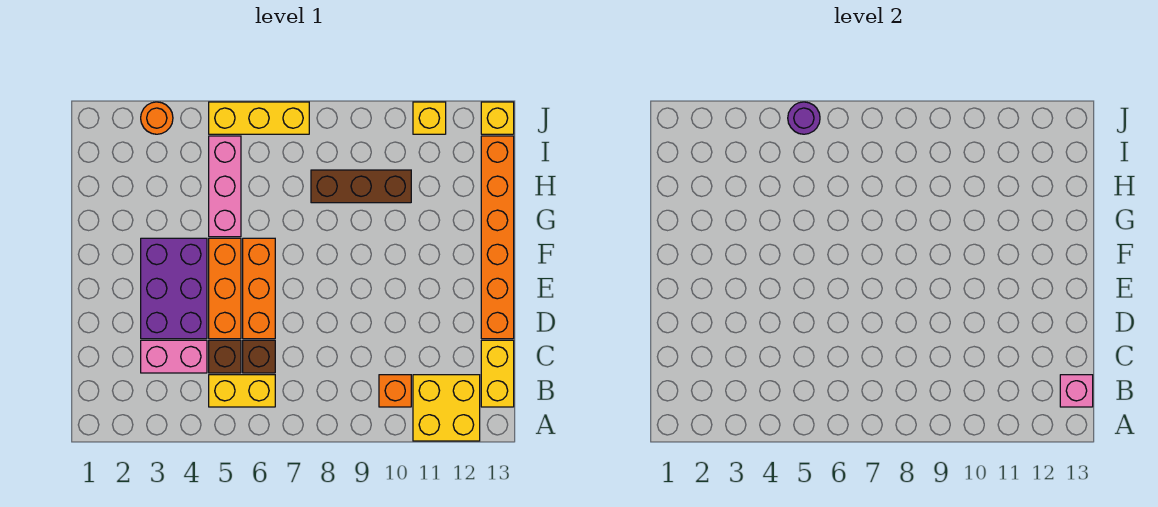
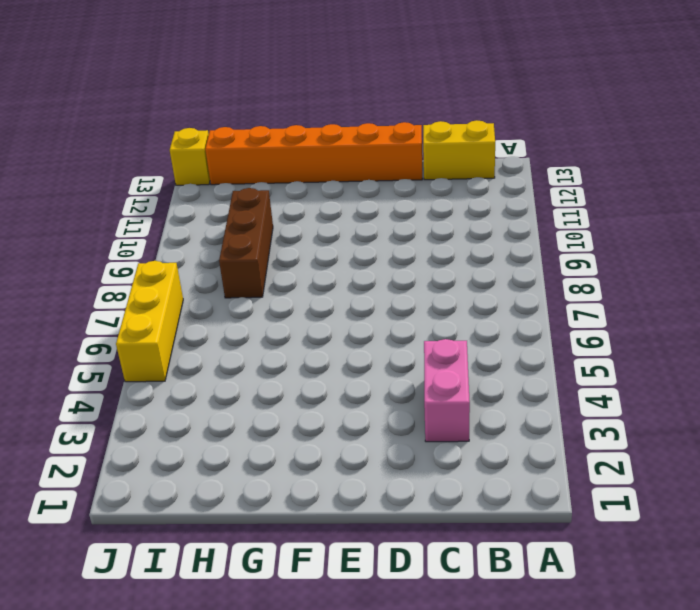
none -> yellow 2x2 brick [413,375,480,441]
none -> yellow 1x2 brick [209,375,275,407]
none -> orange 1x1 brick [379,375,411,407]

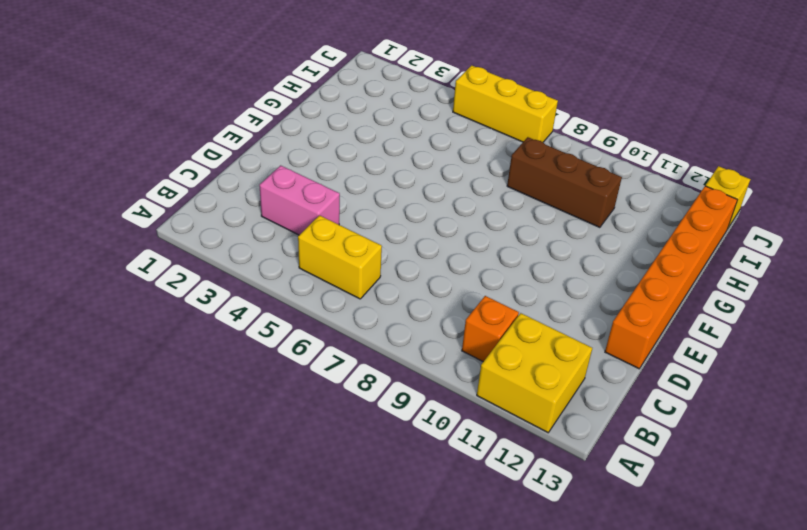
none -> yellow 1x2 brick [481,340,514,407]
none -> brown 1x1 brick [209,340,241,373]
none -> brown 1x1 brick [243,340,275,373]

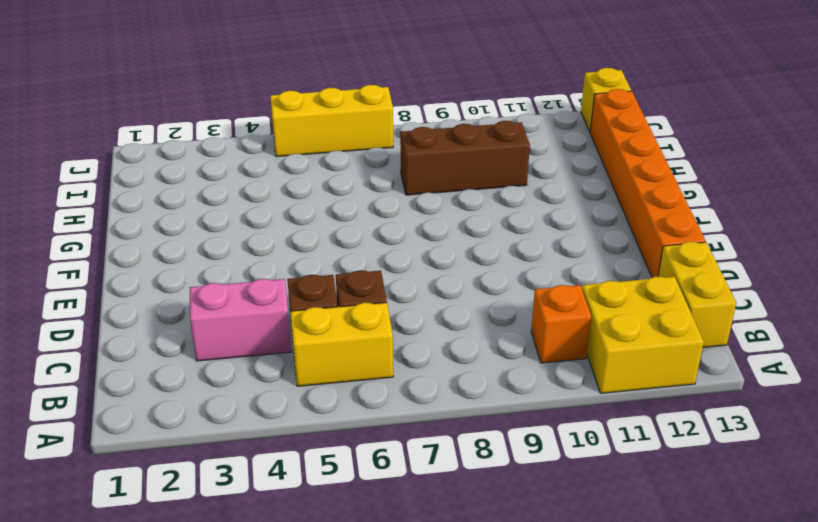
none -> purple 2x3 brick [141,238,207,339]
none -> orange 1x3 brick [209,238,241,339]
none -> orange 1x3 brick [243,238,275,339]

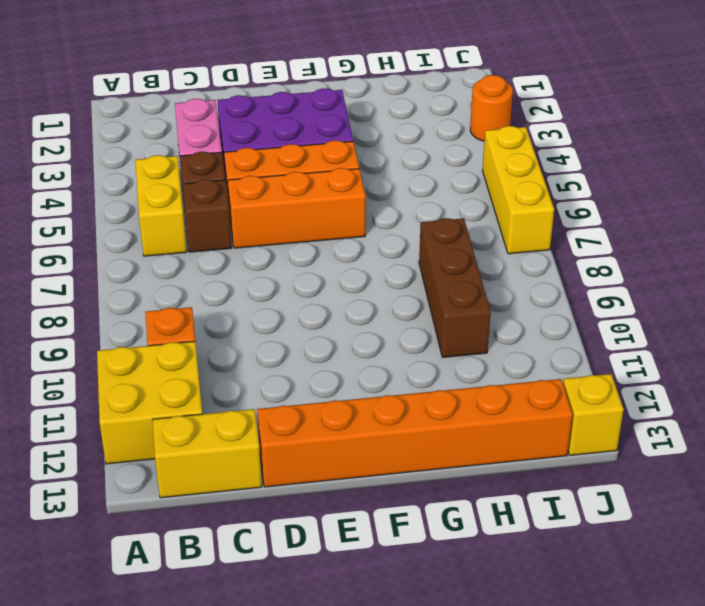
none -> pink 1x3 brick [209,136,241,237]
none -> yellow 1x1 brick [413,102,446,134]
none -> pink 1x1 brick [1060,375,1093,407]

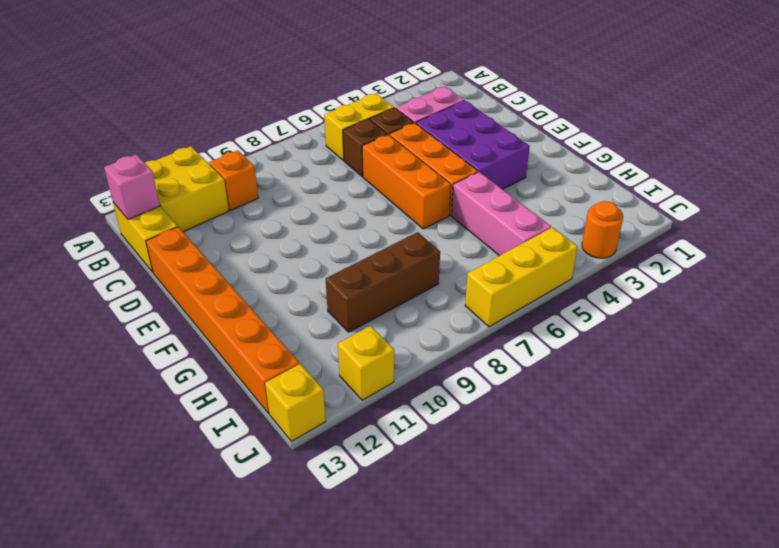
none -> purple 1x1 round brick [788,102,820,134]

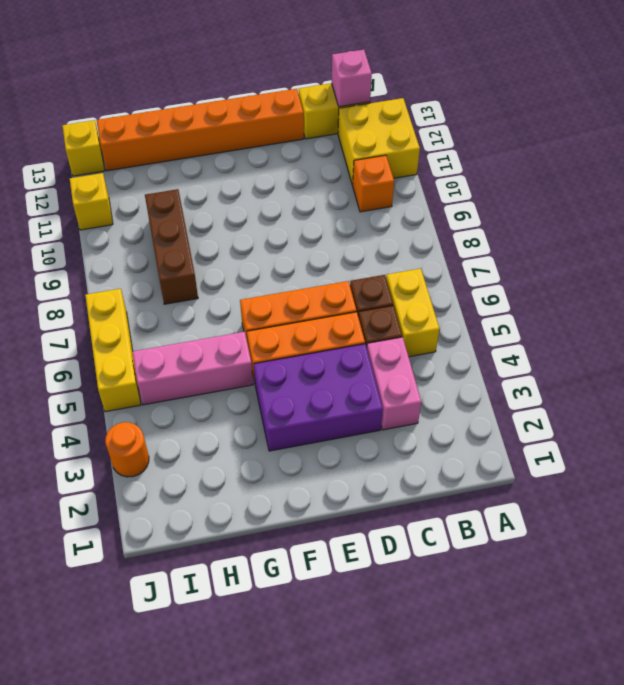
none -> purple 1x1 round brick [788,102,820,134]

